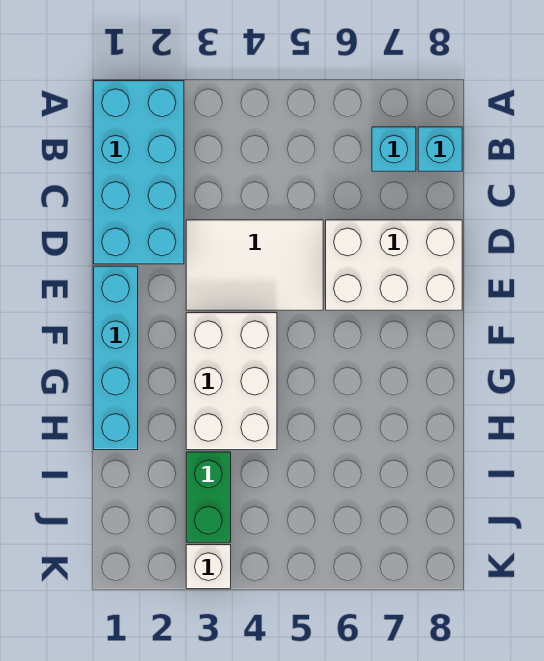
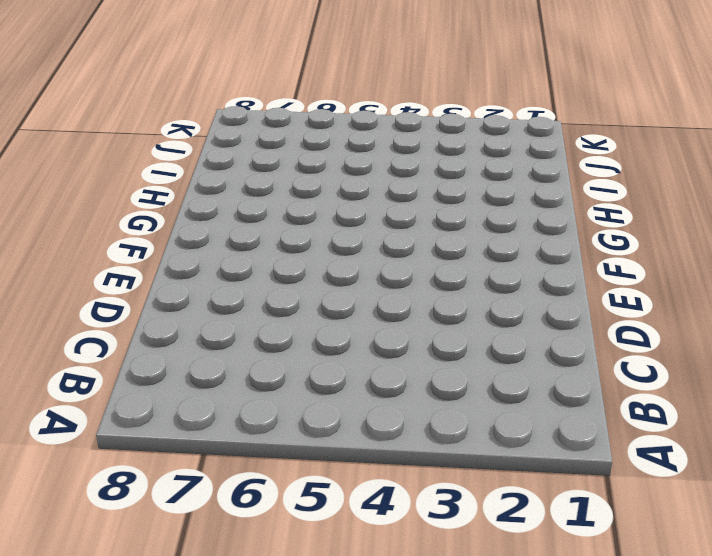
none -> cyan 2x4 brick [94,81,184,264]
none -> cyan 1x1 brick [372,127,416,171]

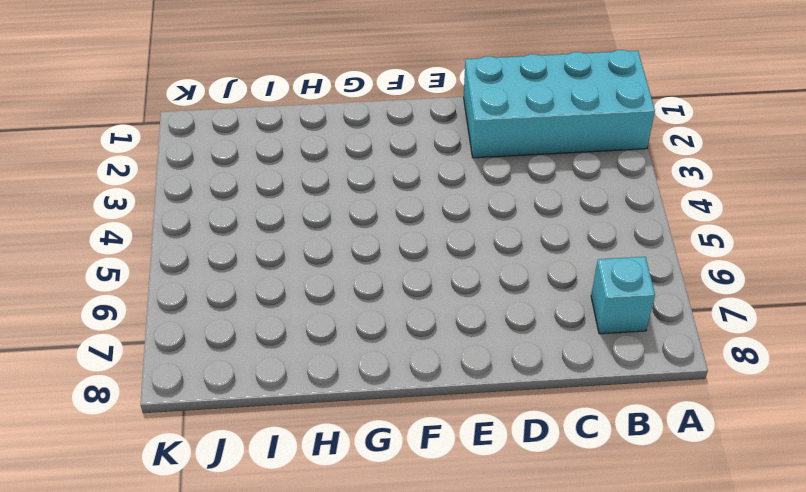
none -> cyan 1x1 brick [418,127,462,171]
none -> white 2x3 tile [186,220,323,310]

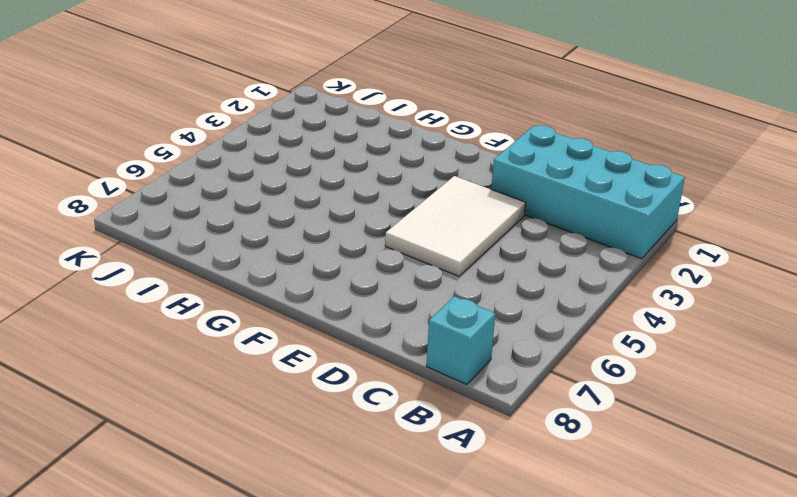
none -> cyan 1x1 brick [372,127,416,171]
none -> white 2x3 brick [326,220,462,310]

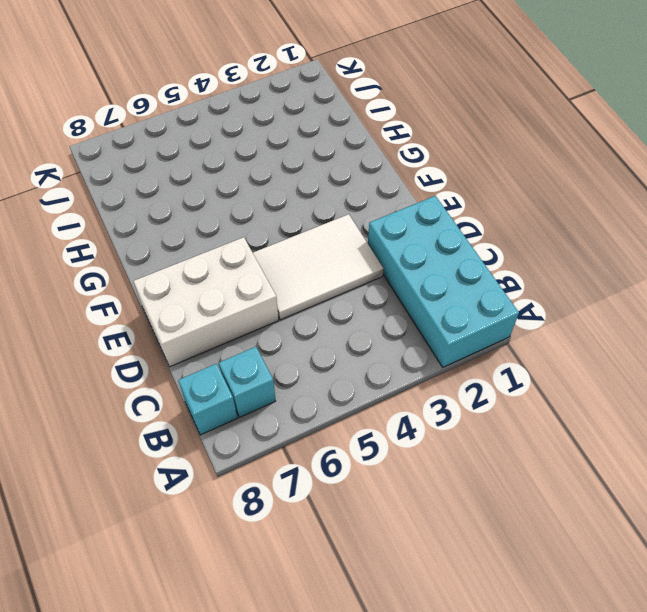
none -> cyan 1x4 brick [94,266,138,450]
none -> white 2x3 brick [186,313,277,450]

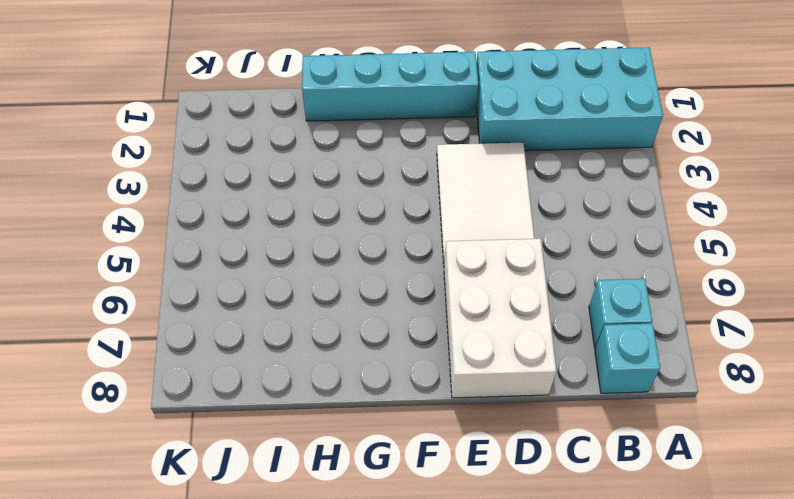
none -> white 2x3 brick [186,313,277,450]
none -> green 1x2 brick [186,452,231,542]

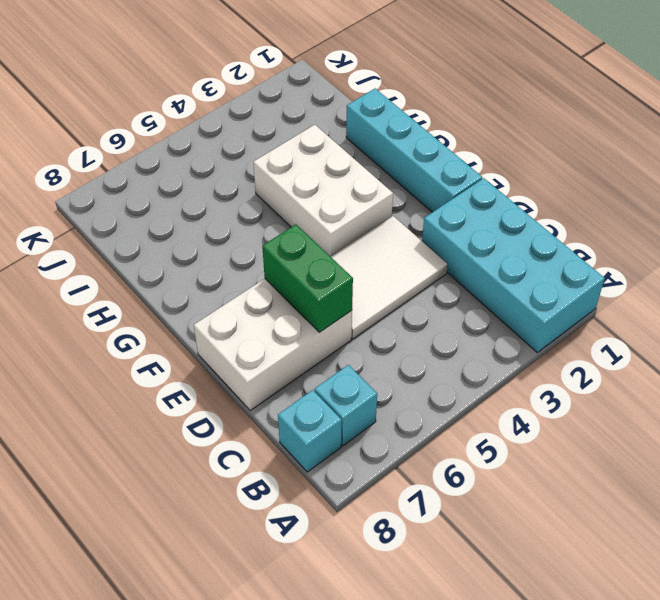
green 1x2 brick [262,225,353,332] -> green 1x2 brick moved to [186,452,231,542]
none -> white 1x1 brick [186,545,231,589]

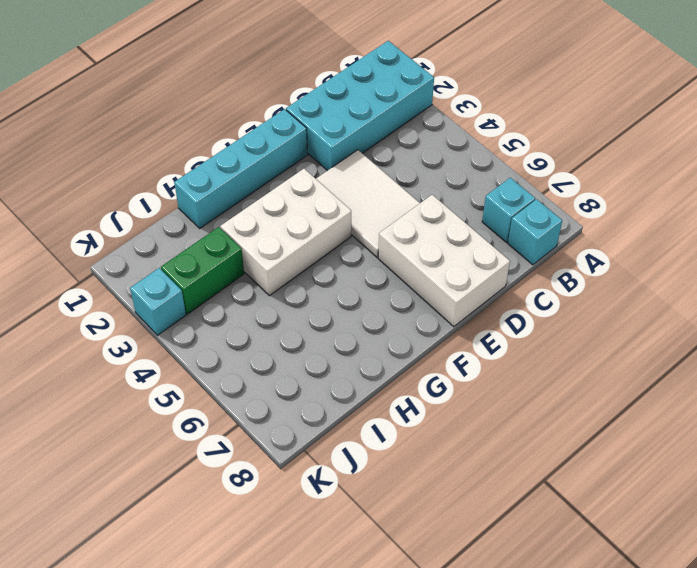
cyan 1x1 brick [130,268,186,335] -> white 1x1 brick [186,545,231,589]

